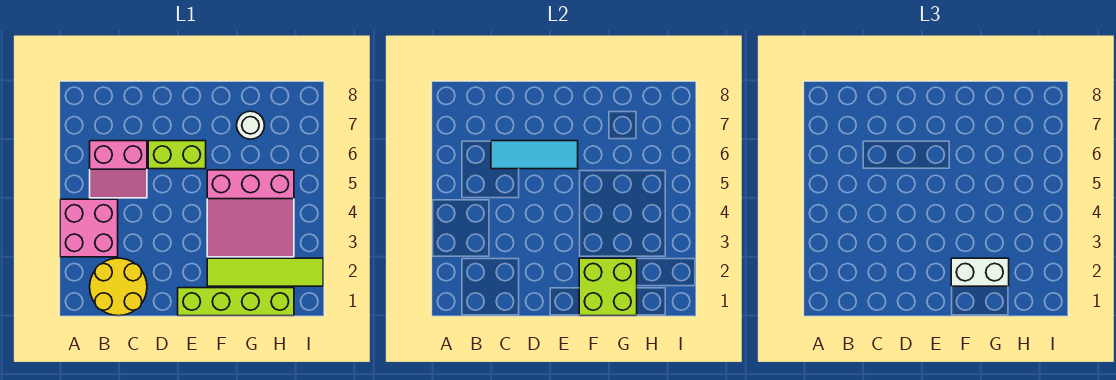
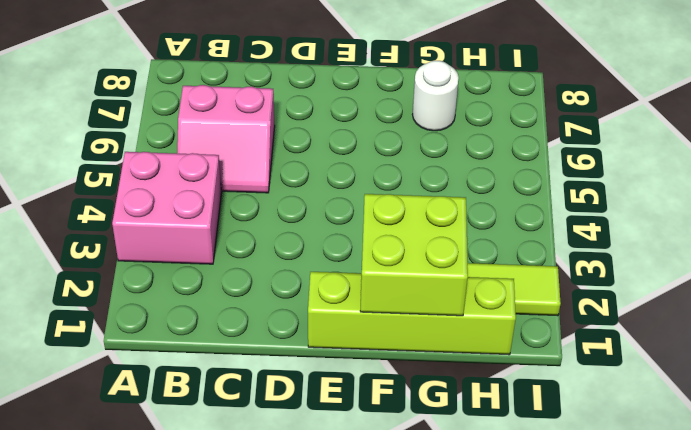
none -> yellow 2x2 round brick [90,258,147,316]
none -> lime 1x2 brick [148,141,206,169]

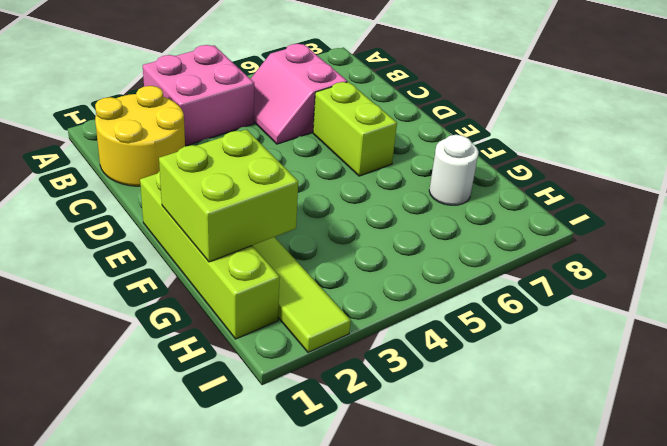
none -> pink 3x3 slope [207,170,294,257]
none -> cyan 1x3 tile [491,141,578,169]

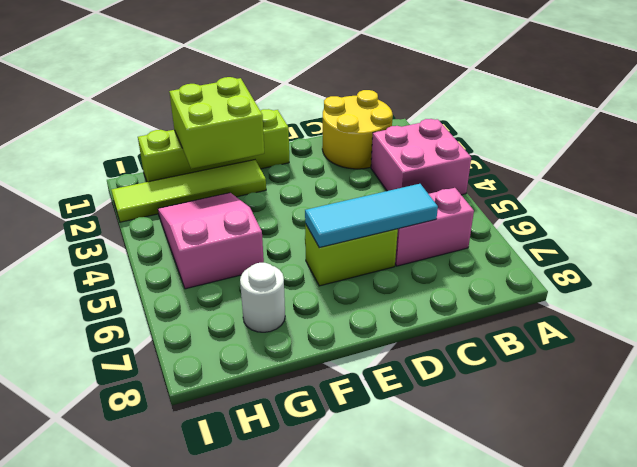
pink 2x3 slope [158,193,264,289] -> pink 3x3 slope [207,170,294,257]
none -> white 1x2 brick [951,258,1009,286]

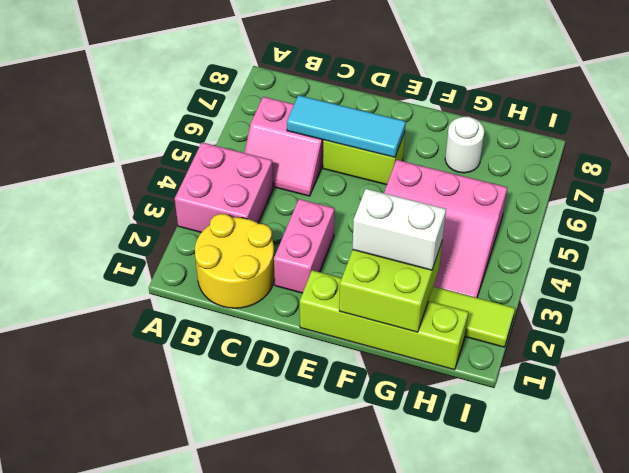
pink 1x2 brick [274,199,335,293] -> none

